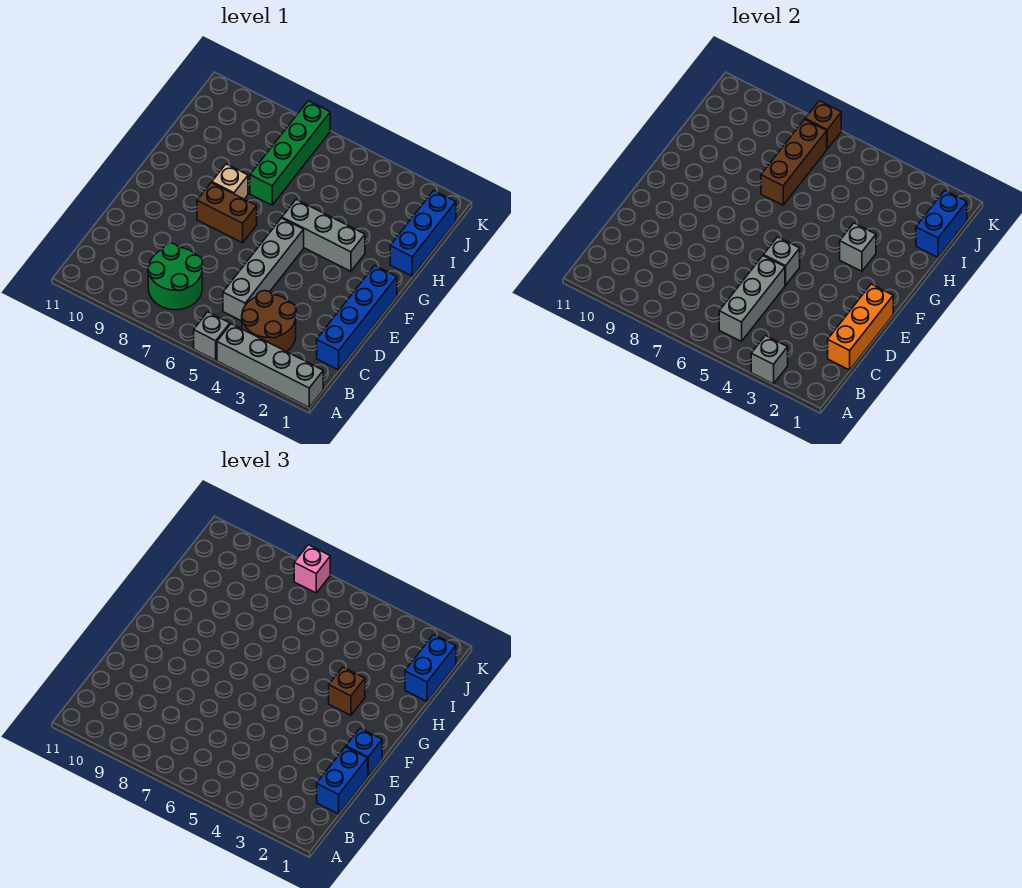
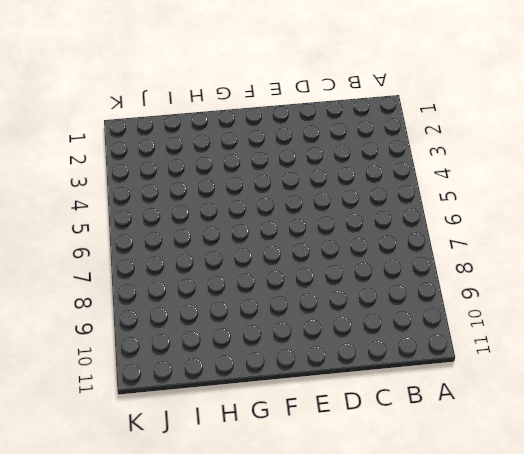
none -> grey 1x4 brick [217,324,323,407]
none -> grey 1x1 brick [194,312,230,360]
none -> brown 2x2 round brick [242,291,296,352]

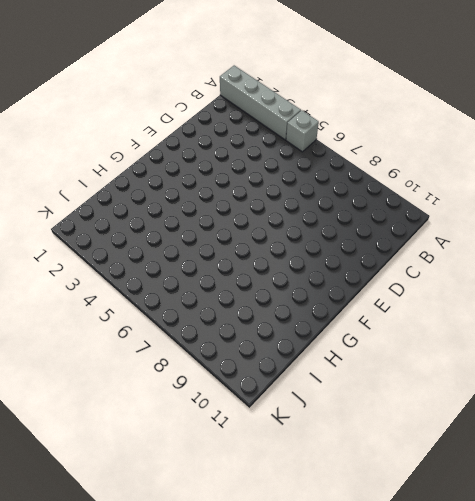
none -> brown 2x2 round brick [242,291,296,352]
none -> green 2x2 round brick [148,243,203,310]
none -> blue 1x4 brick [317,266,397,370]

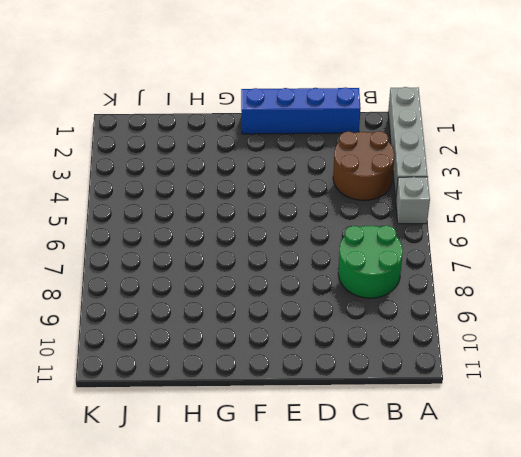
none -> grey 1x4 brick [223,218,304,321]
none -> brown 1x2 brick [197,183,257,243]
none -> grey 1x3 brick [282,199,365,271]

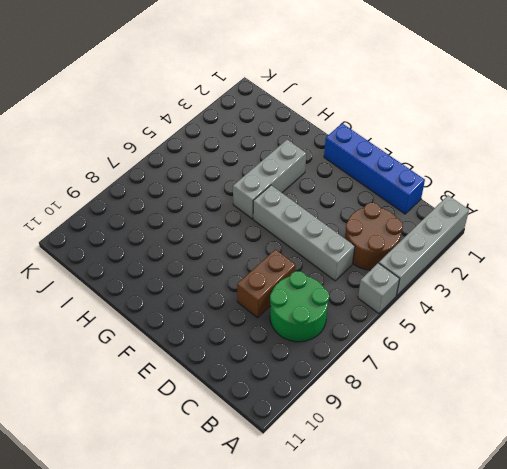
brown 1x2 brick [237,249,296,318] -> brown 1x2 brick moved to [197,183,257,243]
none -> tan 1x1 brick [212,164,248,199]
none -> blue 1x3 brick [390,191,456,276]
none -> green 1x4 brick [250,101,330,205]

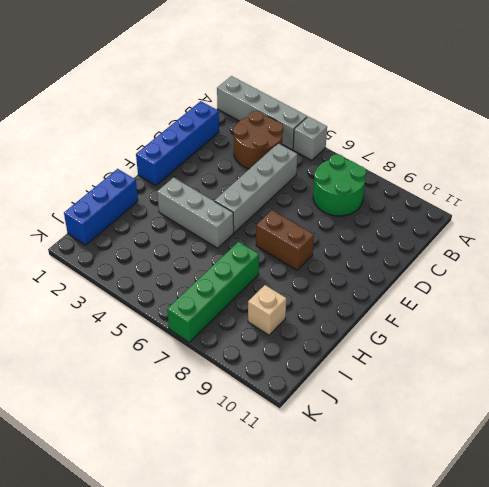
tan 1x1 brick [248,285,286,335] -> tan 1x1 brick moved to [212,164,248,199]
none -> grey 1x1 brick [751,336,788,384]
none -> grey 1x3 brick [719,256,785,341]
none -> orange 1x3 brick [828,284,893,370]

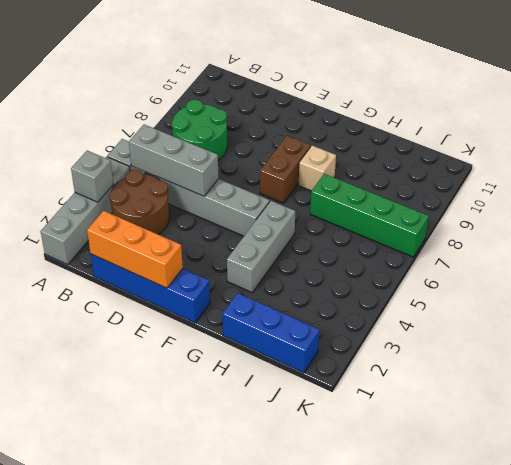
none -> grey 1x1 brick [764,237,800,285]
none -> grey 1x1 brick [840,223,876,271]
none -> brown 1x3 brick [761,120,827,205]

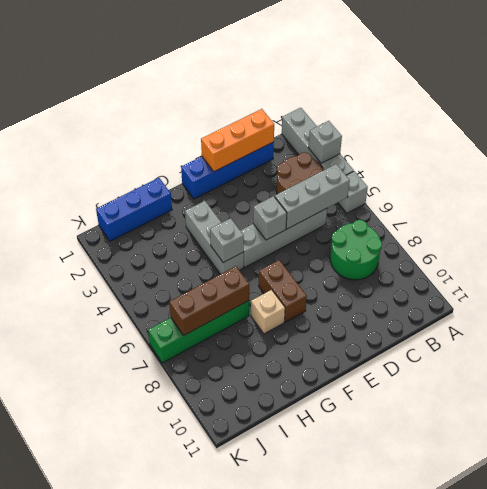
grey 1x1 brick [210,218,244,263] -> grey 1x1 brick moved to [840,223,876,271]
none -> blue 1x2 brick [916,191,967,257]
none -> brown 1x1 brick [805,101,841,149]
none -> blue 1x2 brick [317,747,368,814]

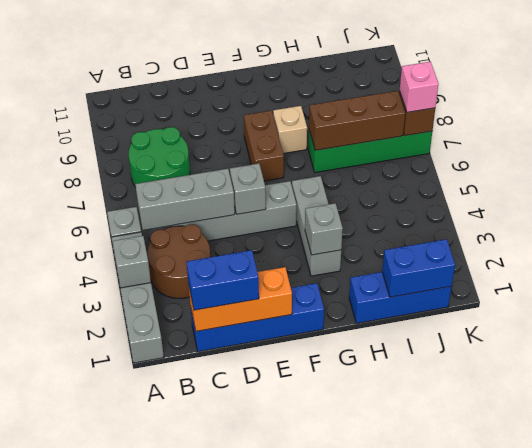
none -> blue 1x1 brick [346,728,382,776]
none -> brown 1x1 brick [329,667,365,715]
none -> blue 1x2 brick [405,635,456,701]

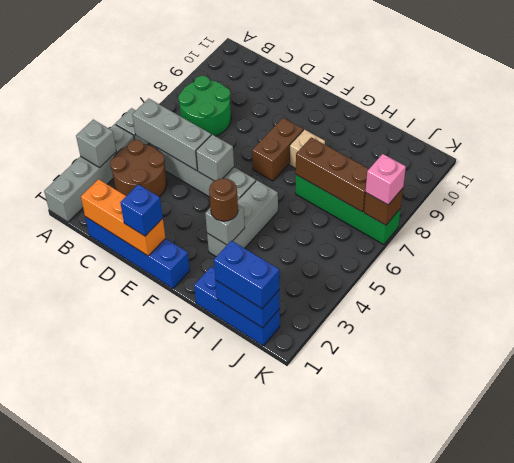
brown 1x1 round brick [209,178,238,221] -> brown 1x1 brick [329,667,365,715]
none -> blue 1x2 brick [317,747,368,814]

